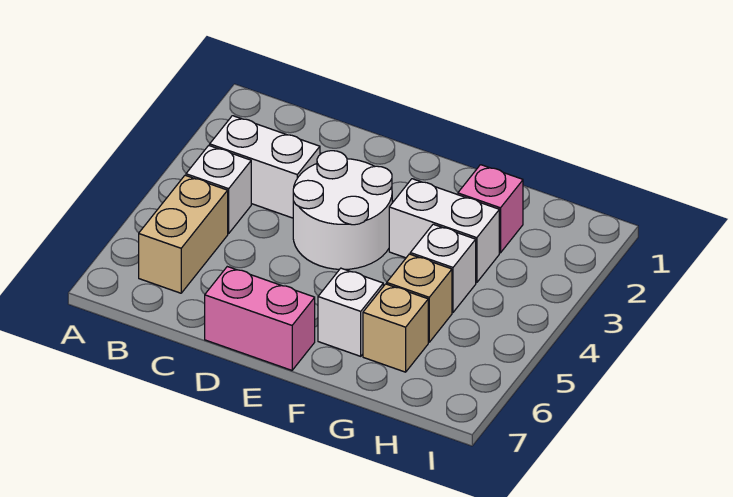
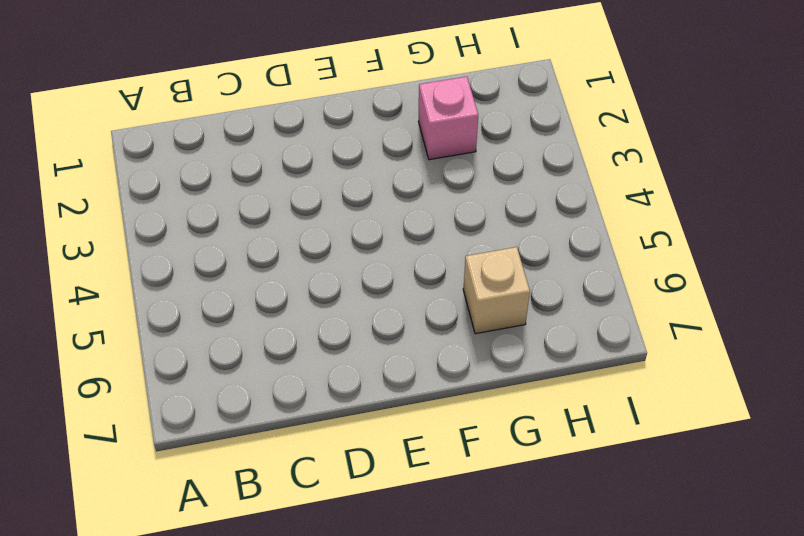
none -> white 1x2 brick [210,116,320,218]
none -> white 1x1 brick [186,146,251,234]

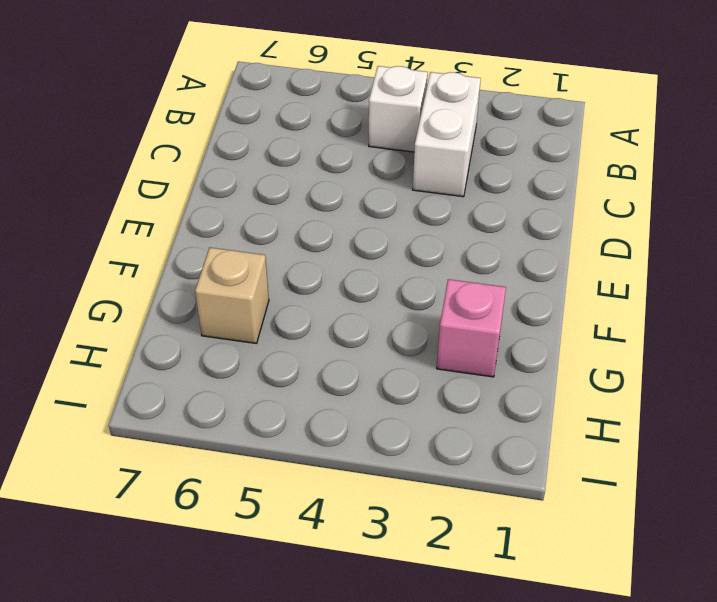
none -> tan 1x2 brick [139,175,228,293]
none -> white 2x2 round brick [293,151,392,269]

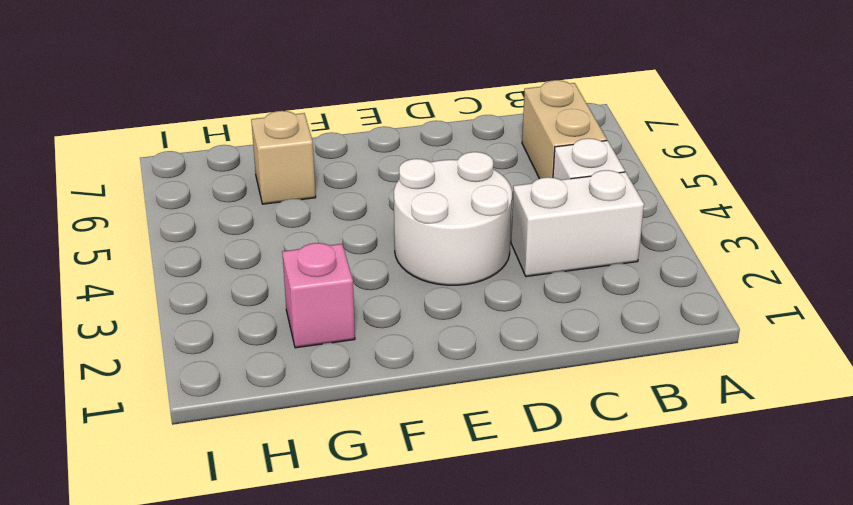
none -> pink 1x2 brick [205,267,315,370]
none -> white 1x2 brick [389,179,499,283]

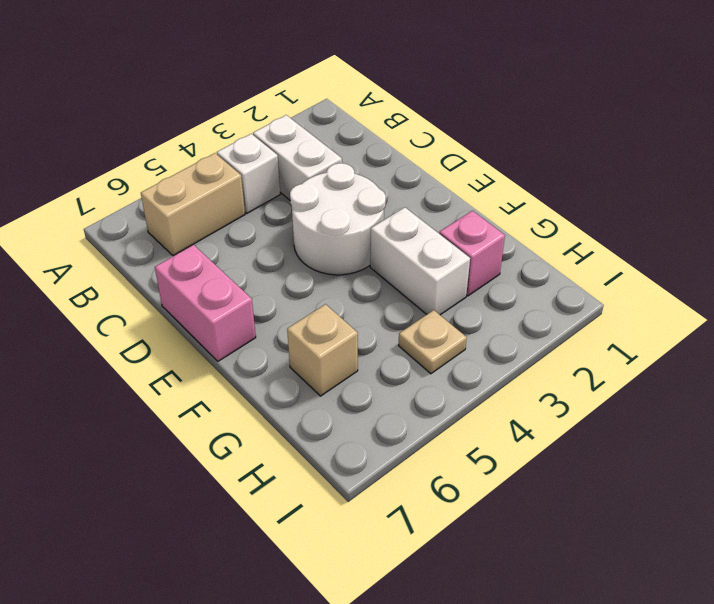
tan 1x1 plate [399,310,467,374] -> none
none -> white 1x1 brick [318,268,383,356]
none -> white 1x1 brick [410,224,476,312]

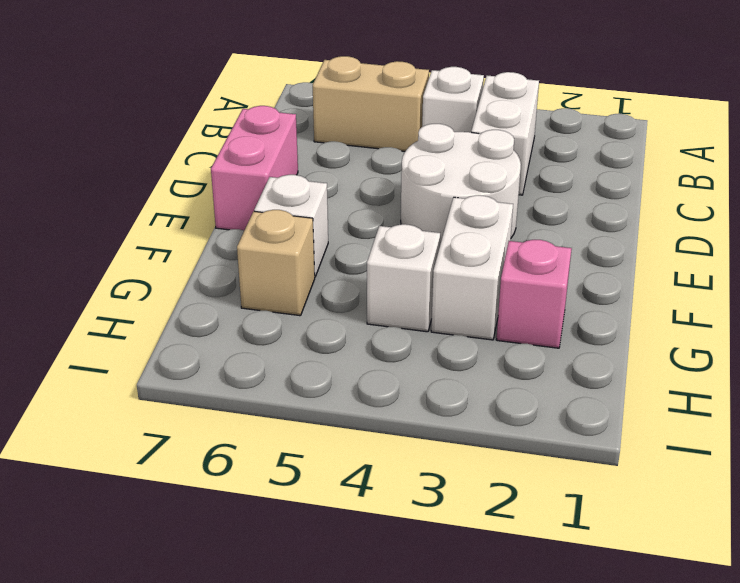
none -> tan 1x1 brick [387,254,452,342]

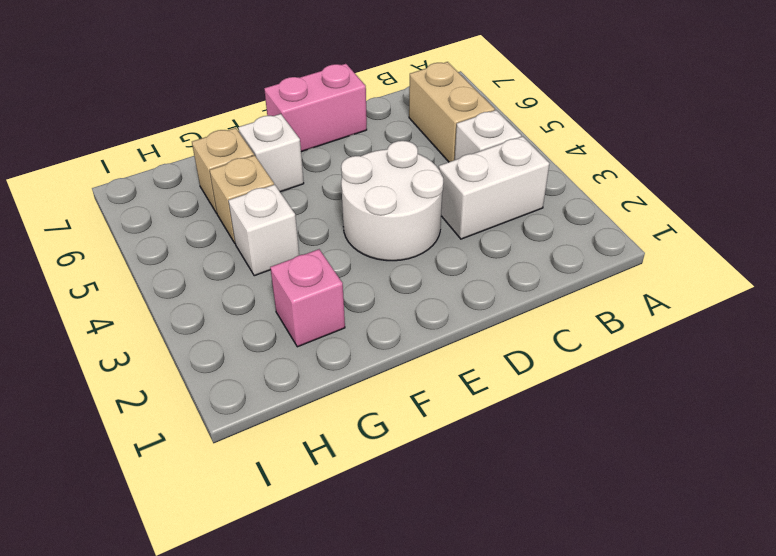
none -> white 1x2 brick [389,179,499,283]

